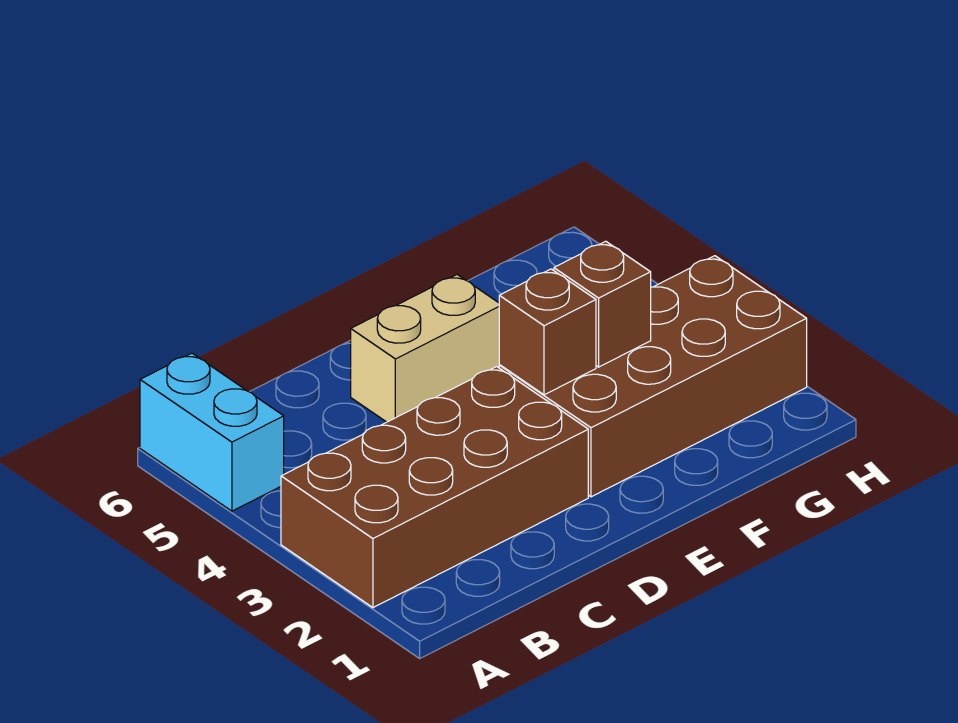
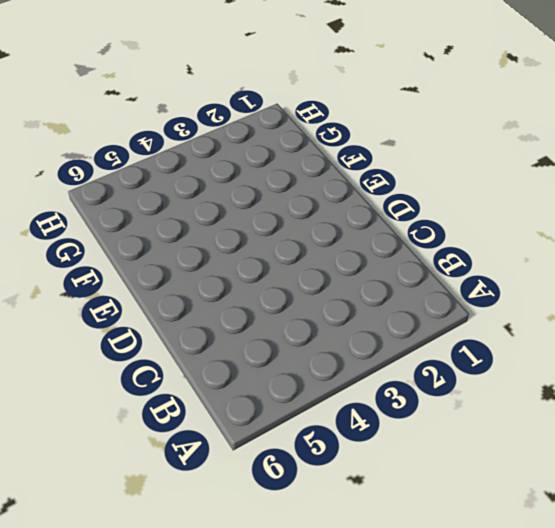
none -> brown 2x4 brick [281,367,588,608]
none -> cyan 1x2 brick [140,353,284,511]

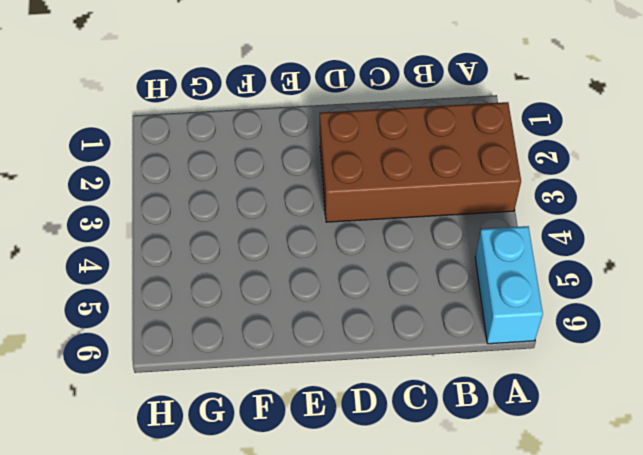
none -> tan 1x2 brick [351,275,499,422]
none -> brown 2x4 brick [499,256,807,497]

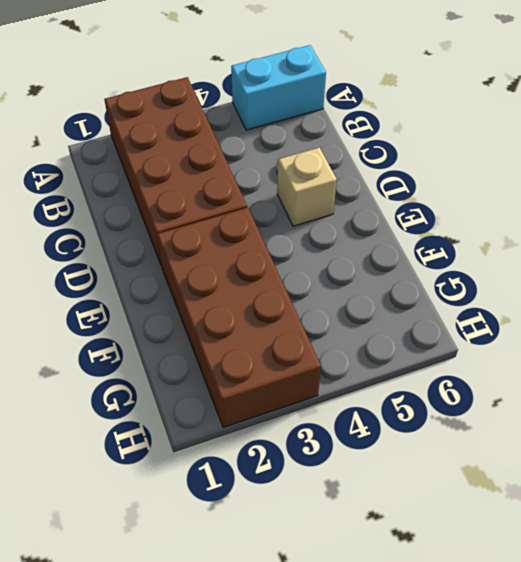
tan 1x1 brick [277,147,337,226] -> tan 1x2 brick [351,275,499,422]
none -> brown 1x1 brick [499,269,596,395]
none -> brown 1x1 brick [554,241,651,367]

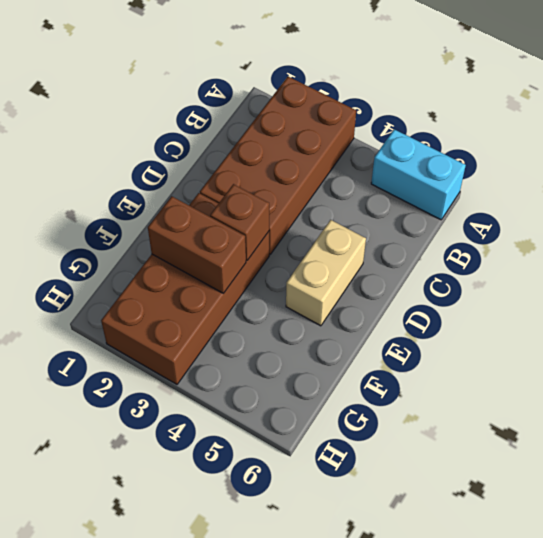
brown 1x2 brick [148,196,246,293] -> brown 1x1 brick [554,241,651,367]

